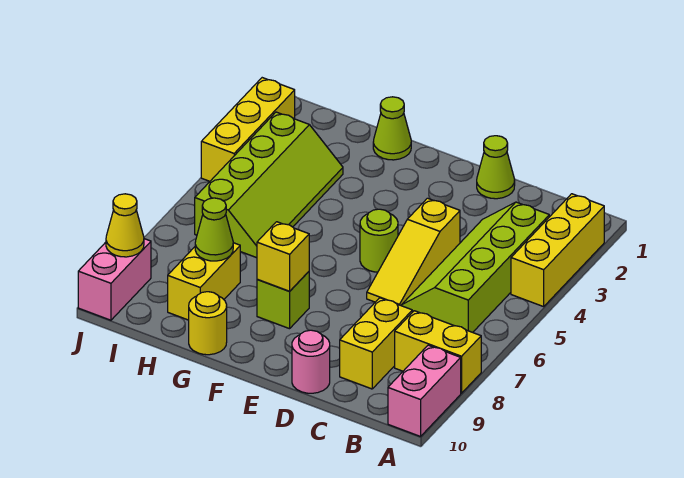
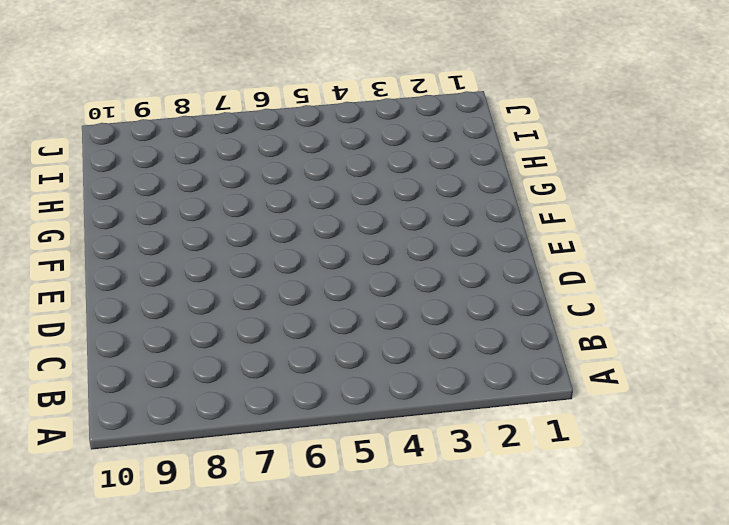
none -> yellow 1x3 brick [511,194,604,307]
none -> yellow 1x2 brick [395,311,481,393]
none -> pink 1x2 brick [388,345,461,436]

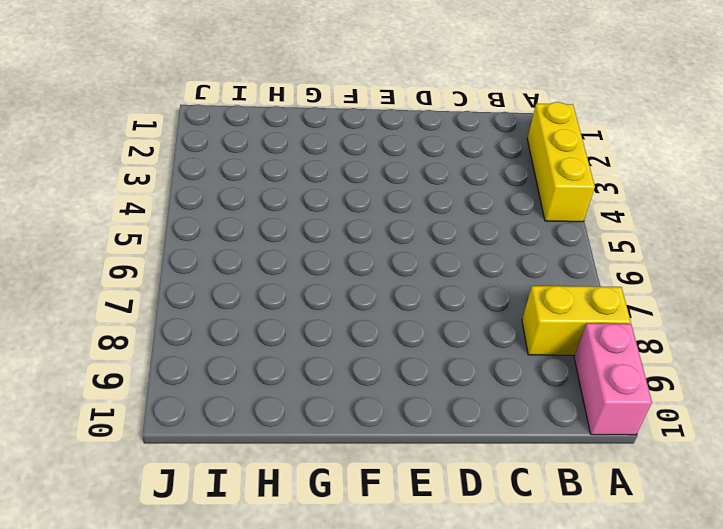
none -> lime 2x4 slope [401,202,549,332]
none -> yellow 1x2 brick [340,298,412,389]
none -> lime 1x1 cone [477,136,515,199]

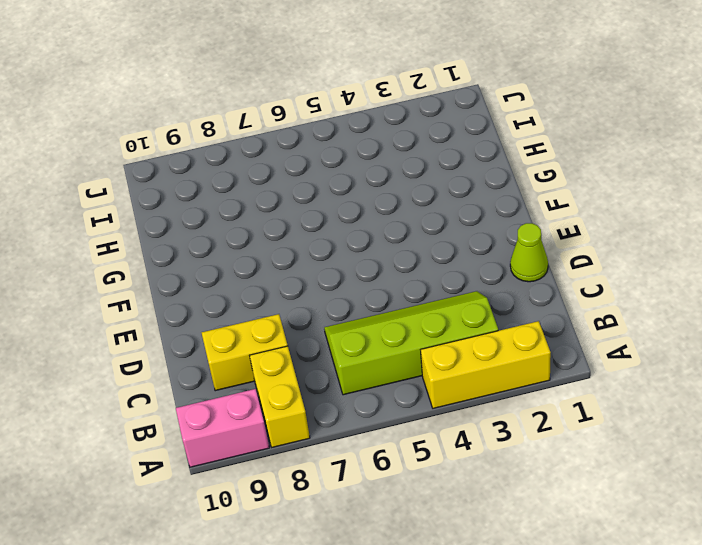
none -> yellow 1x3 slope [367,198,460,305]
none -> pink 1x1 round brick [292,330,330,393]
none -> lime 1x1 round brick [360,209,398,272]

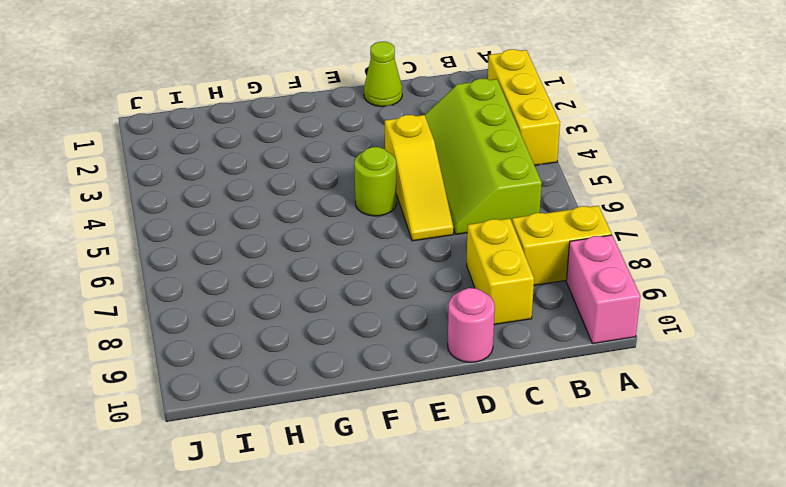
none -> lime 1x1 brick [257,272,309,329]
none -> lime 1x1 cone [373,97,411,160]
none -> yellow 1x1 round brick [189,292,227,355]

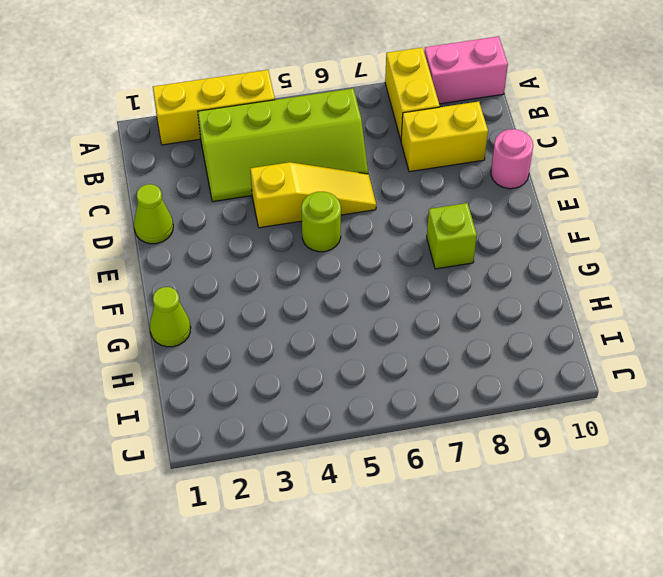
none -> yellow 1x1 round brick [189,292,227,355]
none -> lime 2x4 slope [195,112,343,258]
none -> yellow 1x2 brick [168,243,240,320]

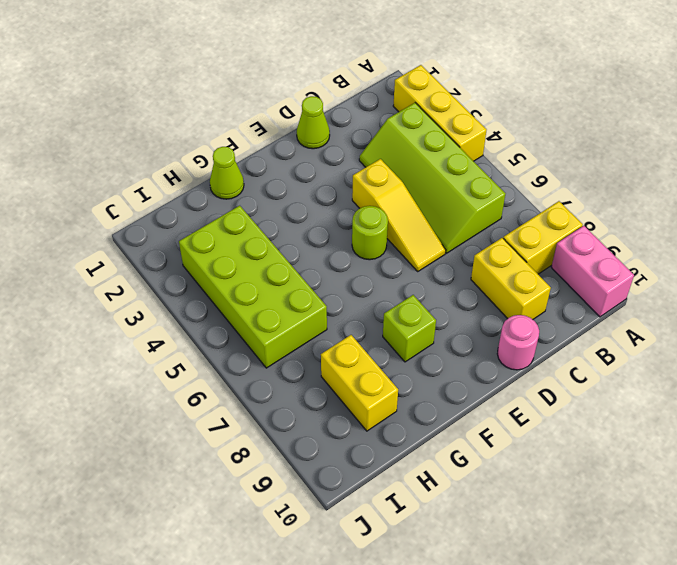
lime 2x4 brick [179,206,327,368] -> lime 2x4 slope [195,112,343,258]
none -> yellow 1x1 round brick [189,292,227,355]
none -> yellow 1x3 brick [201,78,295,181]
none -> pink 1x2 brick [78,239,151,320]

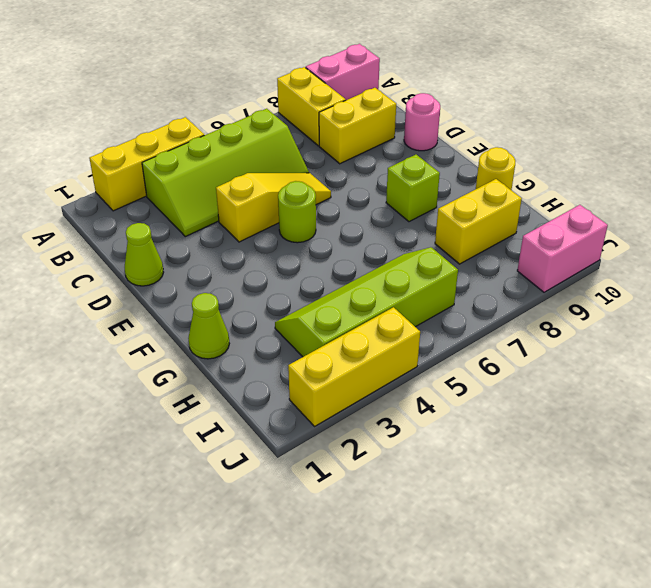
none -> yellow 1x1 brick [257,222,309,291]
none -> lime 1x1 cone [195,198,233,261]
none -> yellow 1x1 cone [106,194,144,257]

